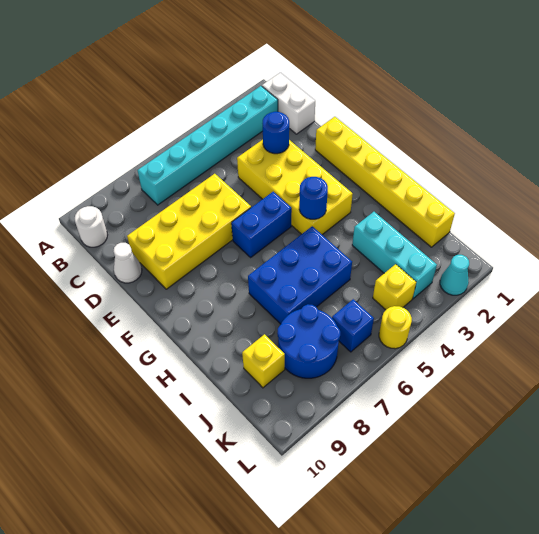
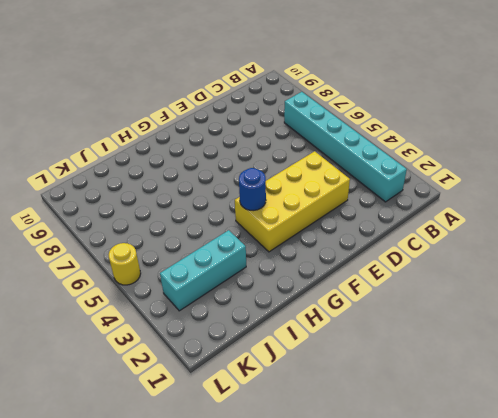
none -> white 1x2 brick [262,73,315,134]
none -> white 1x1 round brick [75,206,107,247]
none -> yellow 2x4 brick [127,174,251,289]

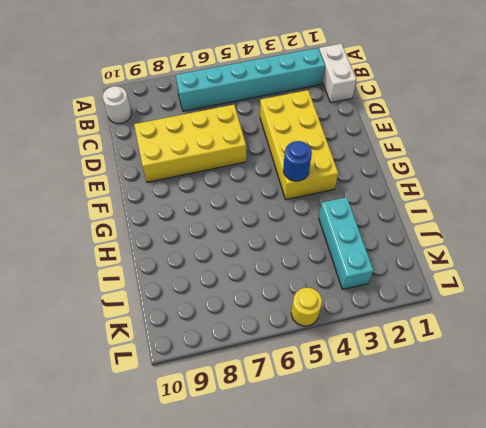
none -> white 1x1 cone [113,243,142,283]
none -> yellow 1x6 brick [315,117,455,247]
none -> blue 1x2 brick [231,192,292,257]

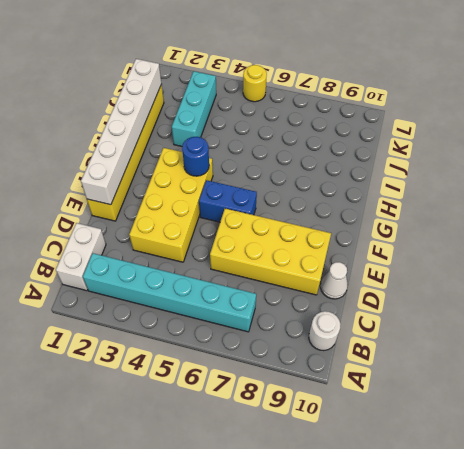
white 1x6 brick [81,59,161,205] -> none
none -> blue 2x3 brick [248,226,352,324]
none -> blue 2x2 round brick [277,304,340,378]
none -> yellow 1x1 brick [242,334,285,388]

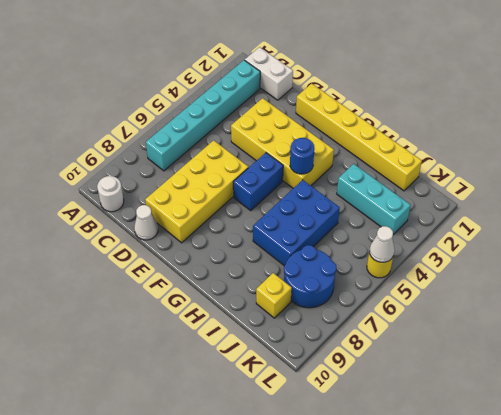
white 1x1 cone [369,226,395,262] -> none
none -> yellow 1x1 brick [373,264,416,310]
none -> blue 1x1 brick [332,299,374,352]
none -> cyan 1x1 cone [440,255,469,295]

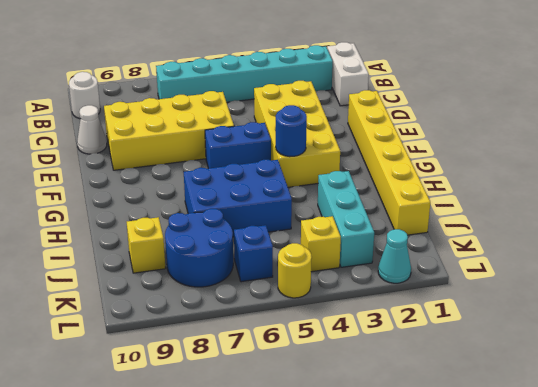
none -> blue 1x1 round brick [262,112,289,154]

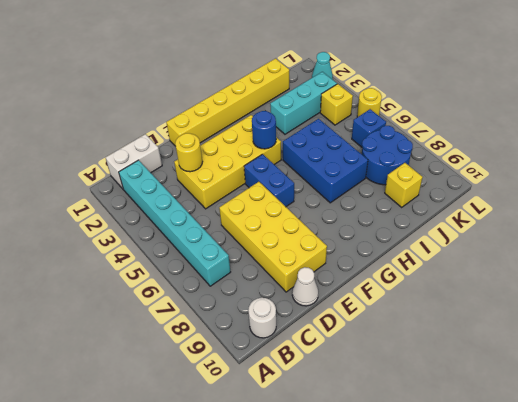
yellow 1x1 round brick [175,133,203,172] -> blue 1x1 round brick [262,112,289,154]

